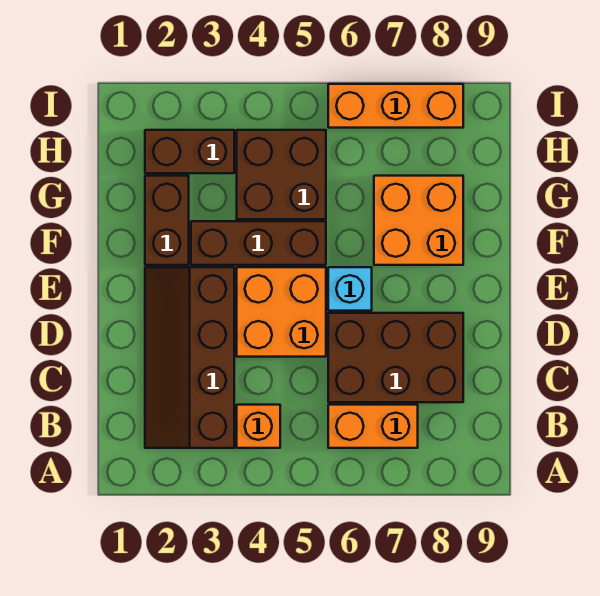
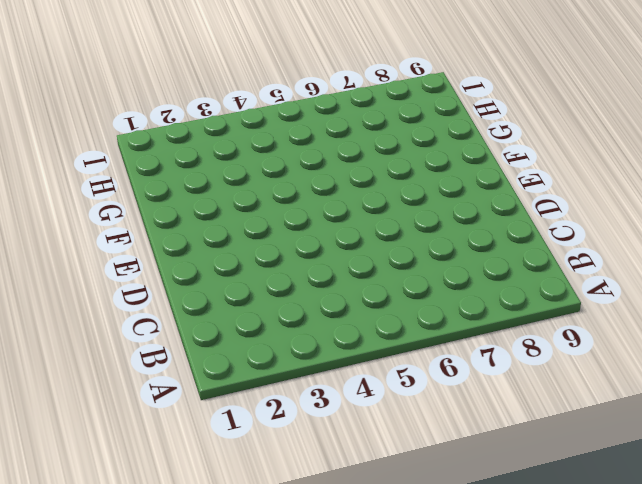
none -> brown 2x4 slope [145,267,234,448]
none -> orange 1x1 brick [237,405,280,448]
none -> orange 1x2 brick [328,405,418,448]

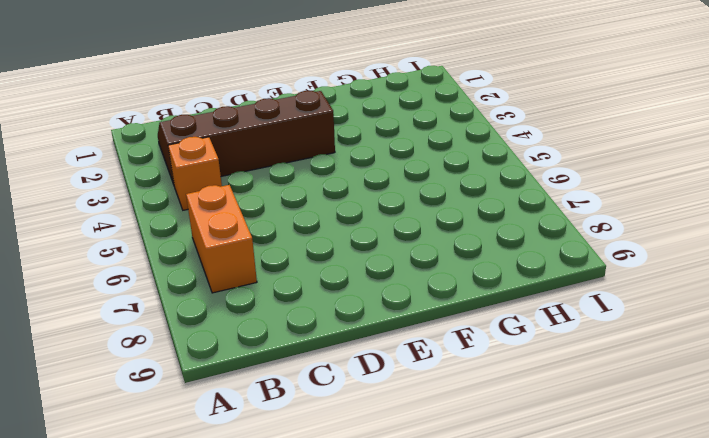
none -> brown 2x3 brick [328,313,463,402]
none -> orange 2x2 brick [237,267,326,357]
none -> cyan 1x1 brick [328,267,372,311]

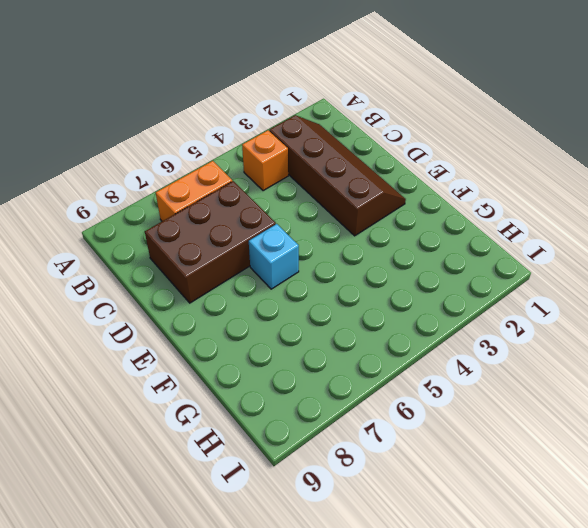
none -> orange 2x2 brick [237,267,326,357]
none -> brown 1x2 brick [145,176,189,265]
none -> brown 1x3 brick [191,221,326,265]

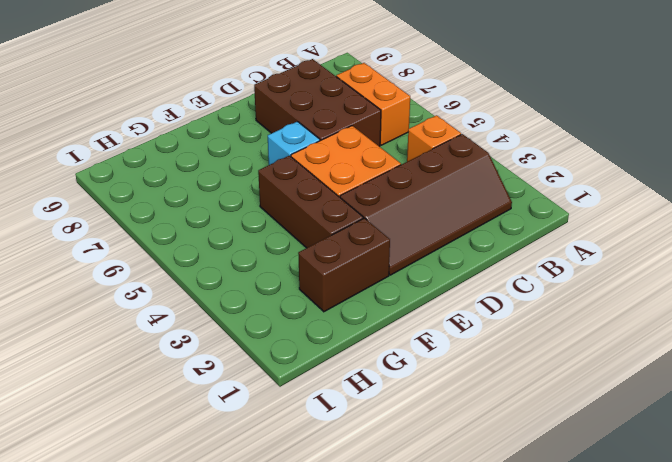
none -> orange 2x2 brick [374,176,463,265]
none -> brown 2x2 brick [237,130,326,219]
none -> brown 1x2 brick [145,130,234,173]

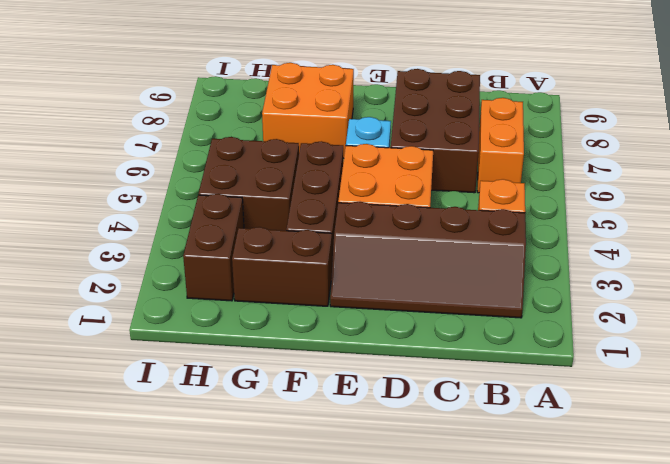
none -> orange 1x3 brick [328,84,463,128]

